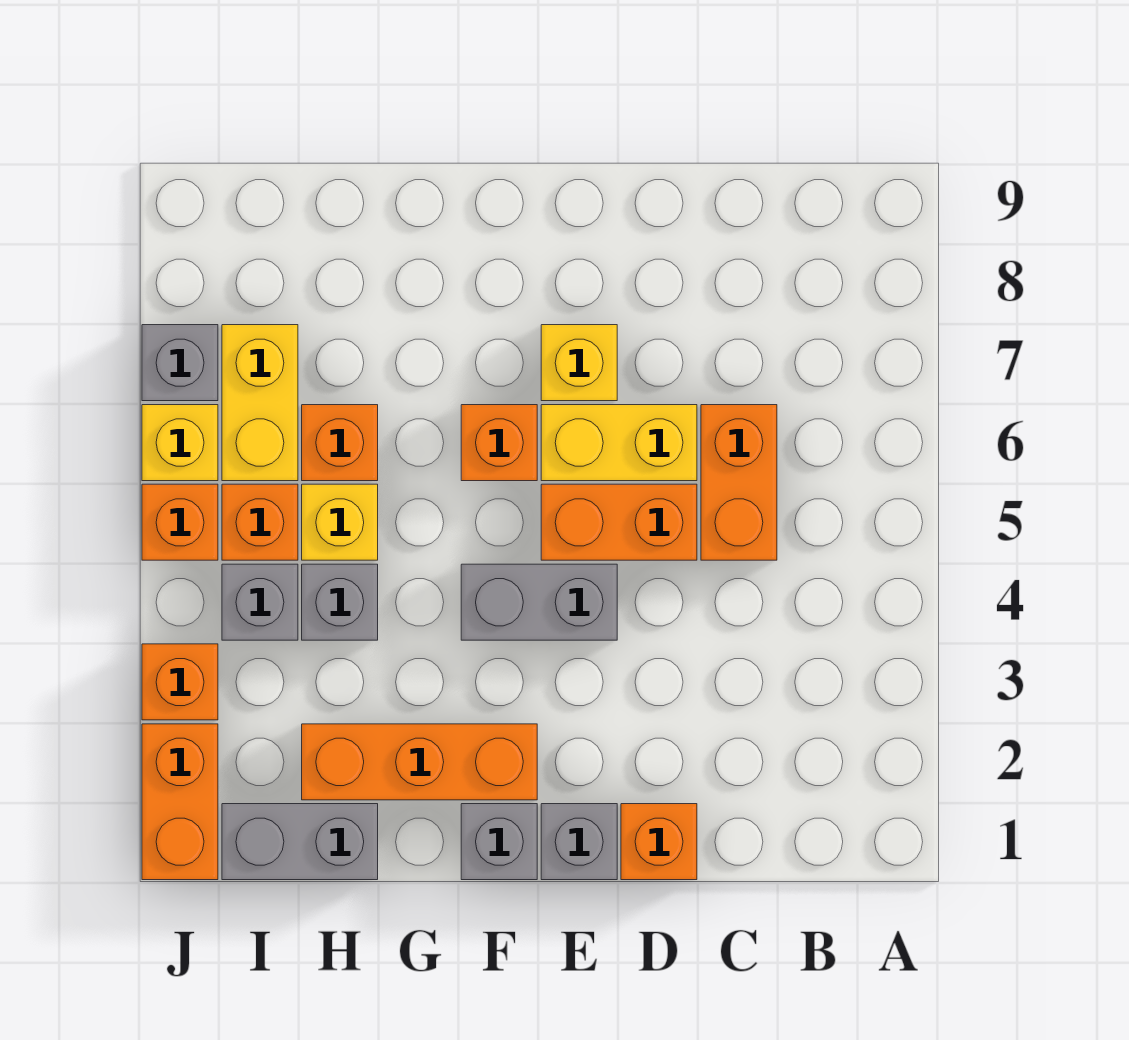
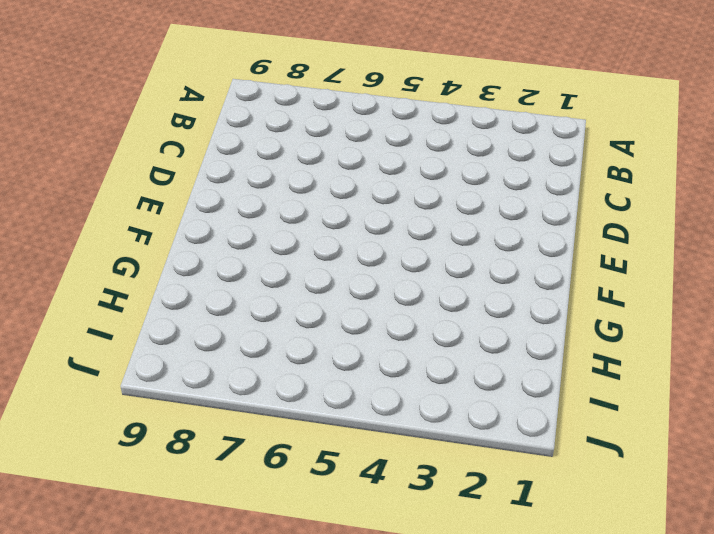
none -> orange 1x2 brick [701,405,777,560]
none -> orange 1x1 brick [621,804,697,880]
none -> orange 1x2 brick [541,484,697,560]

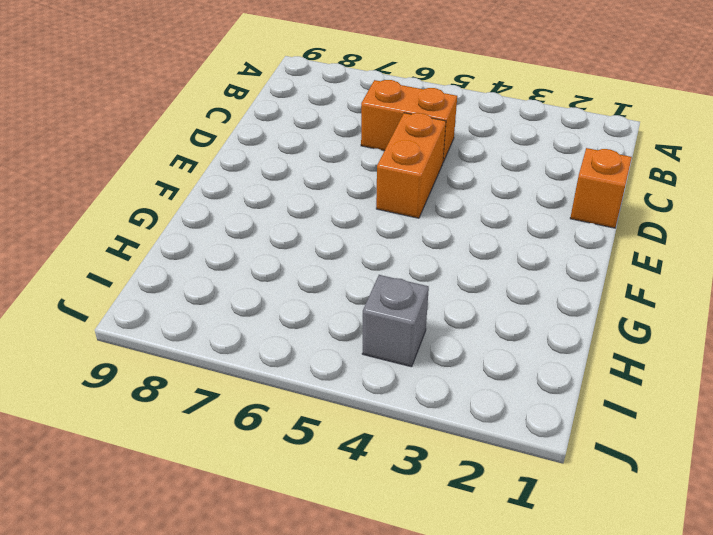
none -> yellow 1x2 brick [541,405,697,481]
none -> grey 1x1 brick [541,804,617,880]
none -> grey 1x2 brick [461,564,617,640]

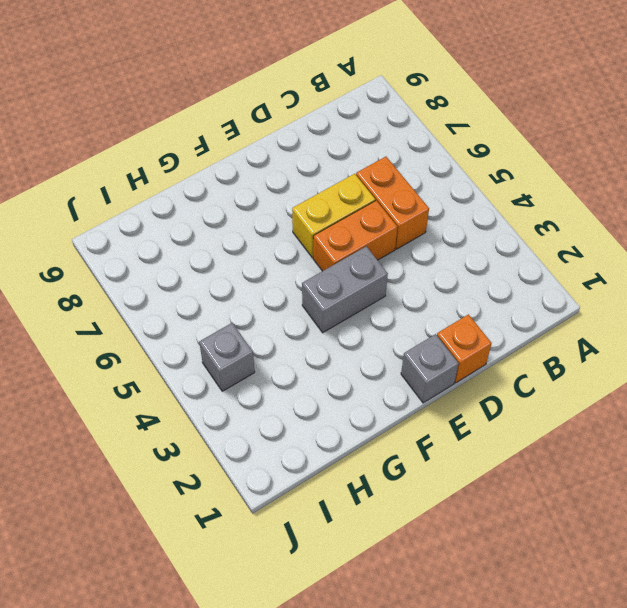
none -> yellow 1x1 brick [541,325,617,401]
none -> grey 1x1 brick [461,804,537,880]
none -> orange 1x3 brick [302,724,537,800]

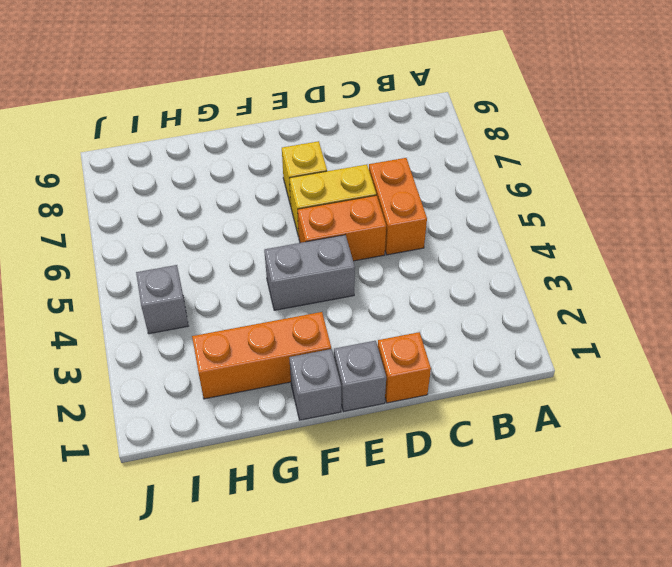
none -> orange 1x1 brick [461,405,537,481]
none -> grey 1x2 brick [222,804,378,880]
none -> grey 1x1 brick [302,564,378,640]

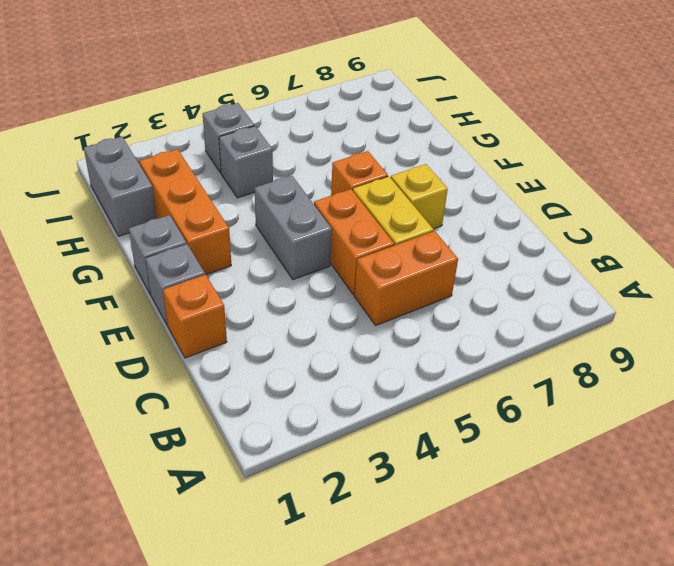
none -> yellow 1x1 brick [302,484,378,560]
none -> orange 1x1 brick [302,405,378,481]
none -> orange 1x1 brick [222,484,298,560]

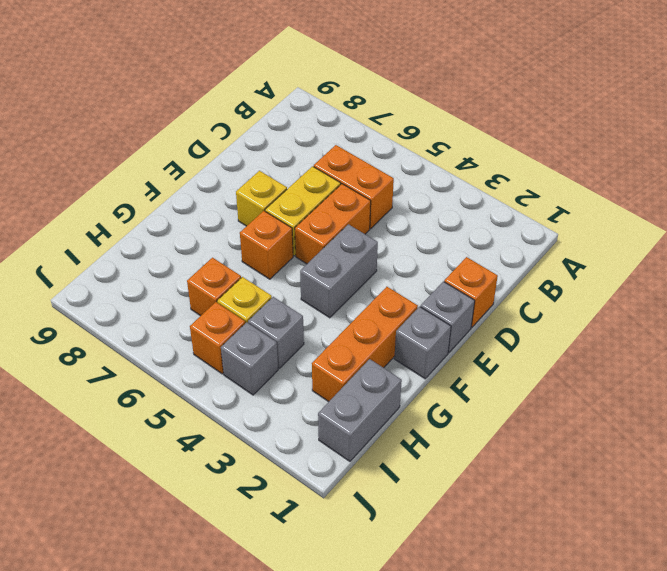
none -> yellow 1x2 brick [222,325,298,481]
none -> orange 1x2 brick [142,724,218,880]
none -> orange 1x1 brick [142,644,218,720]

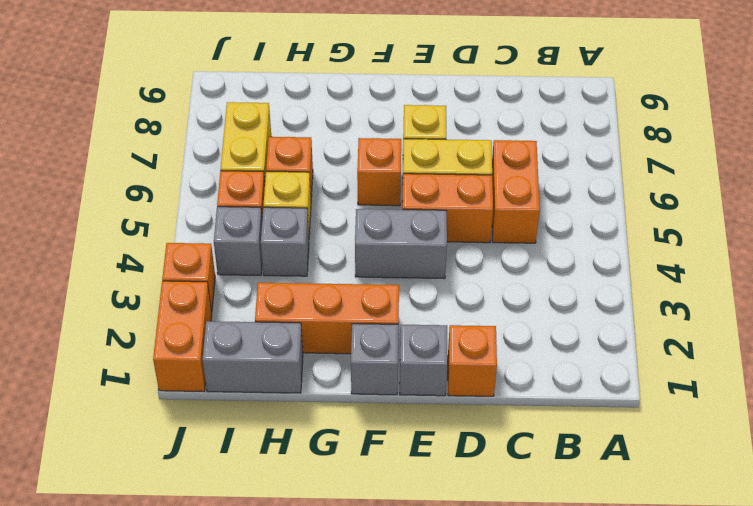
none -> orange 1x1 brick [142,484,218,560]
none -> yellow 1x1 brick [142,405,218,481]
none -> grey 1x1 brick [142,325,218,401]

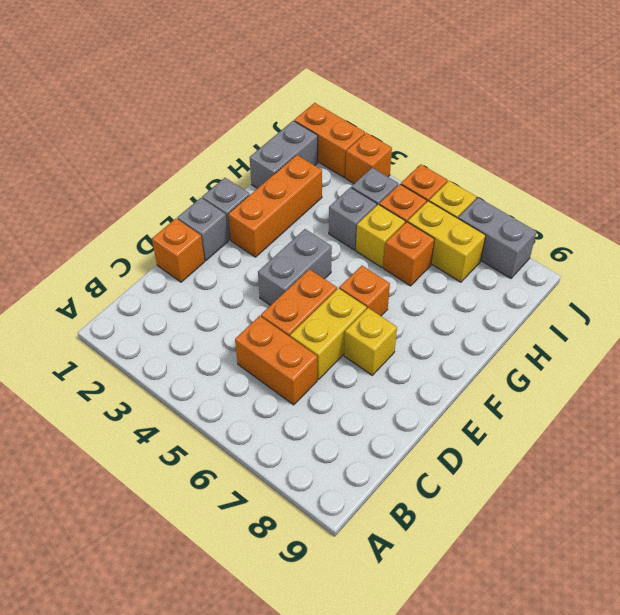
grey 1x2 brick [458,198,537,279] -> grey 1x1 brick [142,325,218,401]

